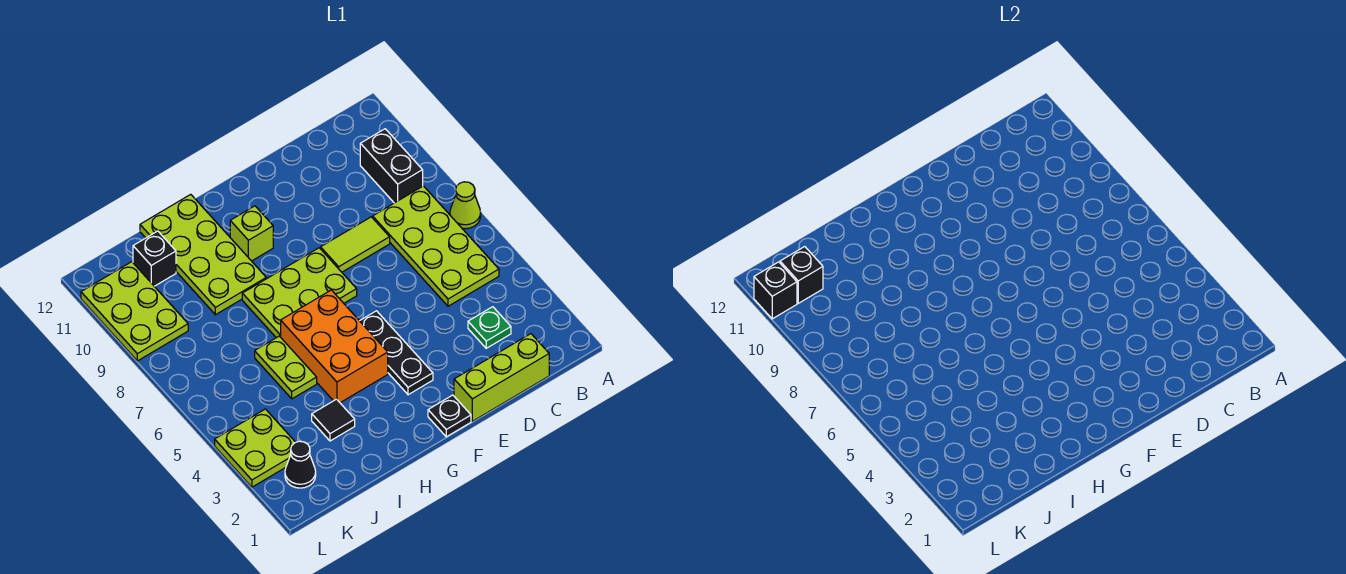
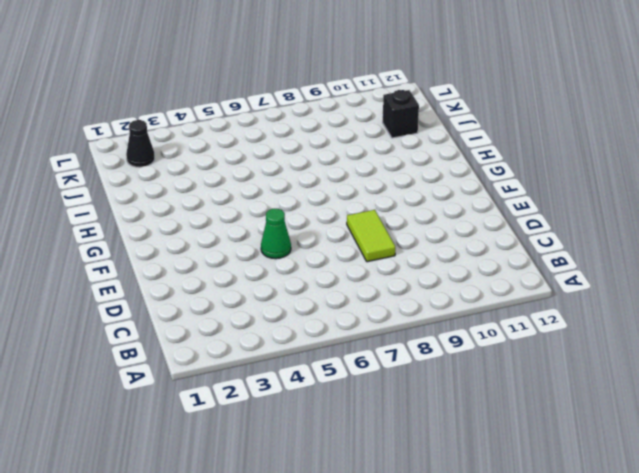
green 1x1 cone [261,209,291,259] -> none
none -> lime 1x1 cone [450,182,481,229]
none -> lime 2x4 plate [373,186,499,306]
none -> black 1x2 brick [360,129,423,203]

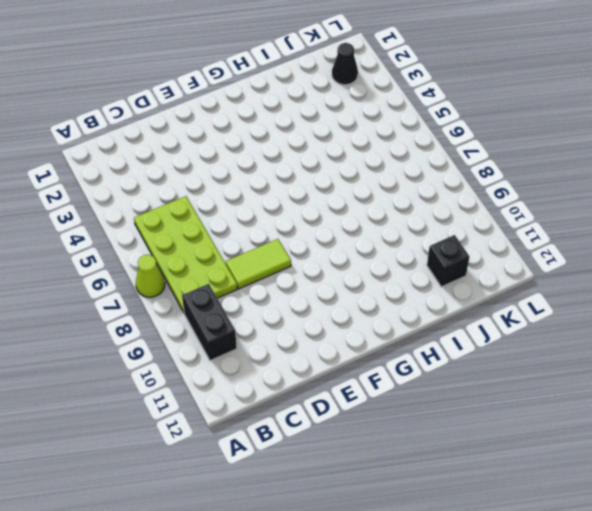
none -> lime 1x3 brick [454,334,549,421]
none -> green 1x1 plate [468,307,511,348]
none -> black 1x1 plate [428,395,471,437]

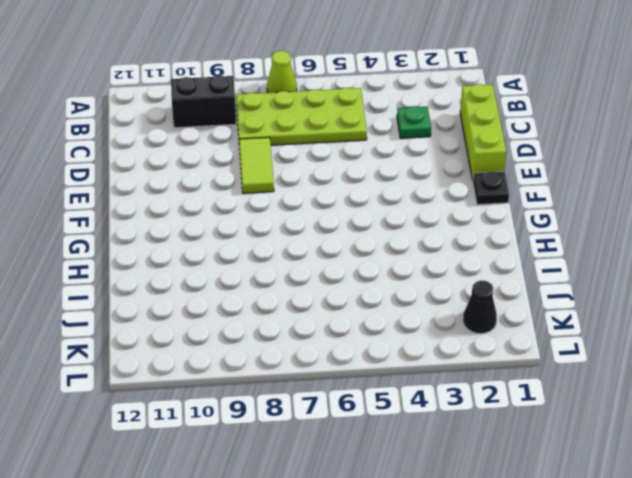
none -> black 1x3 plate [360,311,433,395]
none -> lime 2x3 plate [242,248,357,338]
none -> orange 2x3 brick [281,290,388,403]

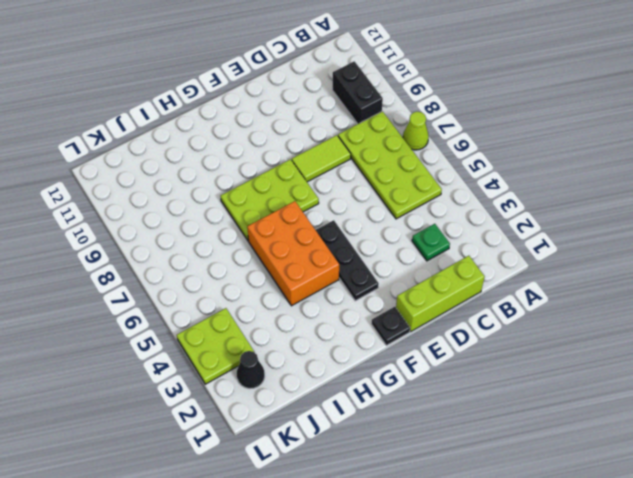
none -> lime 1x1 brick [230,206,273,261]
none -> lime 2x4 plate [140,194,266,315]
none -> black 1x1 tile [312,399,355,441]

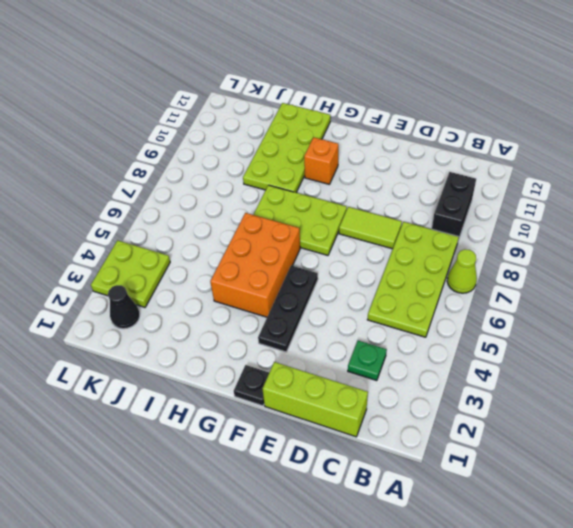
orange 1x1 brick [304,137,338,184] -> lime 1x1 brick [230,206,273,261]
none -> black 1x1 tile [312,399,355,441]
none -> lime 1x2 plate [255,336,317,399]
none -> black 1x1 brick [133,231,176,286]

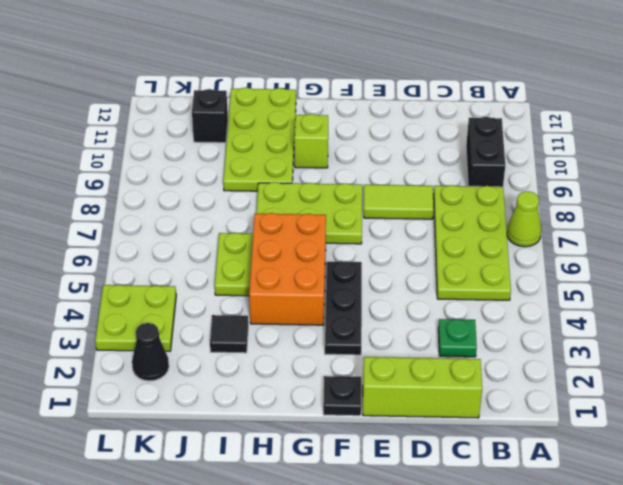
none -> lime 2x3 plate [81,262,188,361]
none -> black 1x1 brick [780,247,823,303]
none -> black 1x1 brick [754,262,797,319]

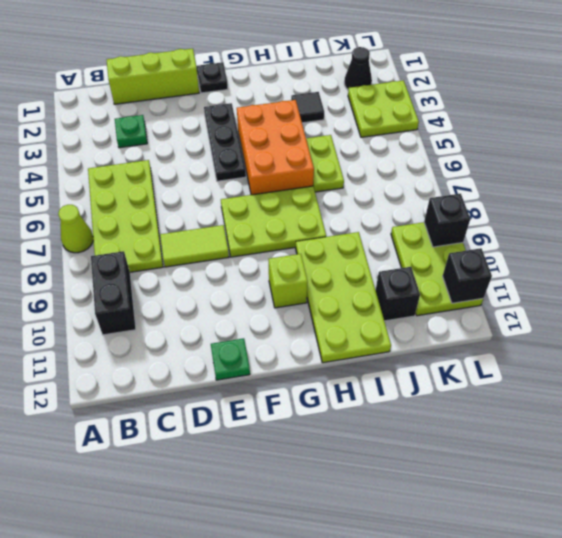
green 1x1 plate [211,338,250,380] -> none
black 1x1 brick [424,194,470,247] -> black 1x1 brick moved to [780,247,823,303]

